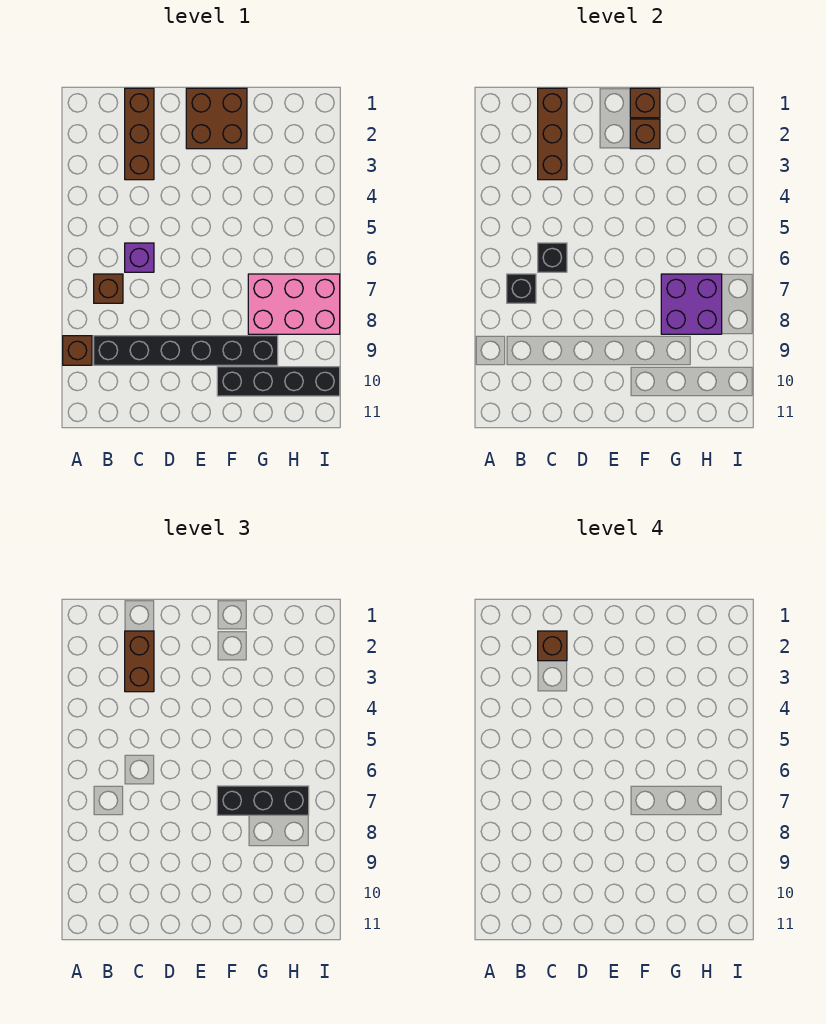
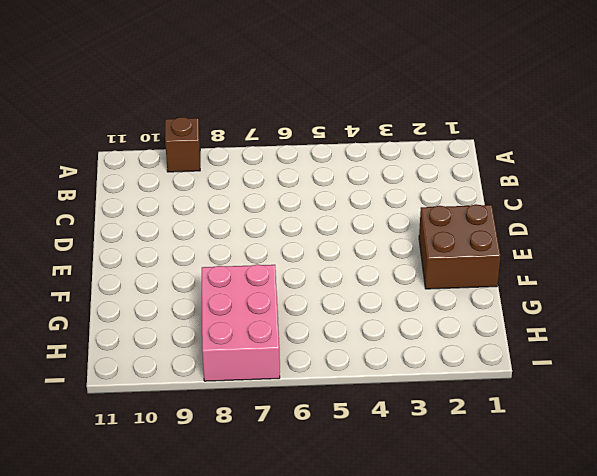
none -> brown 1x1 brick [94,274,123,303]
none -> black 1x6 brick [94,336,278,365]
none -> brown 1x3 brick [125,88,154,180]

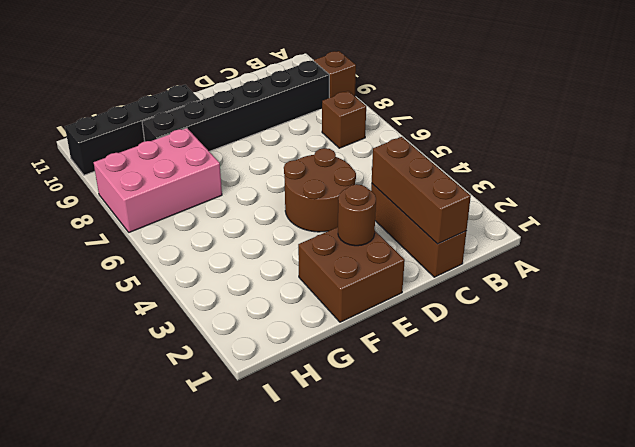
brown 2x2 round brick [284,148,356,232] -> none
brown 1x1 round brick [338,184,376,246] -> none
none -> purple 1x1 brick [125,243,154,272]
none -> black 1x1 brick [507,274,536,303]
none -> black 1x1 brick [538,243,567,272]

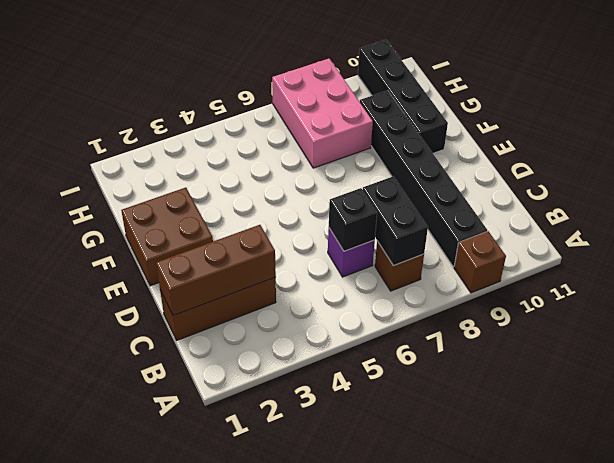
black 1x2 brick [362,176,428,266] -> black 1x1 brick [507,274,536,303]
none -> brown 1x1 brick [630,88,660,118]
none -> brown 1x1 brick [630,119,660,149]
none -> purple 2x2 brick [661,274,722,334]

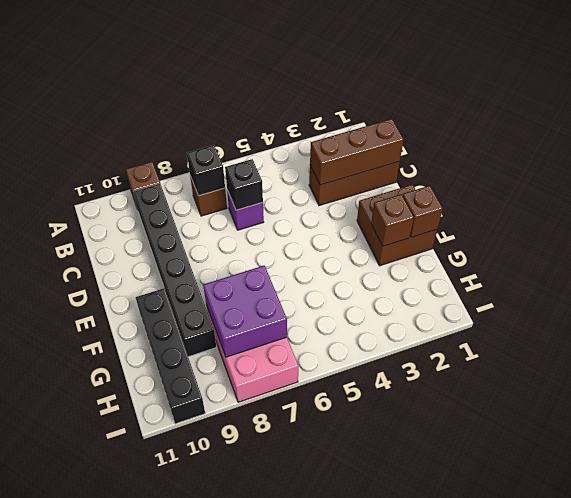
none -> brown 1x2 brick [125,631,154,692]
none -> black 1x3 brick [217,786,309,815]
none -> brown 1x1 brick [538,631,567,661]

